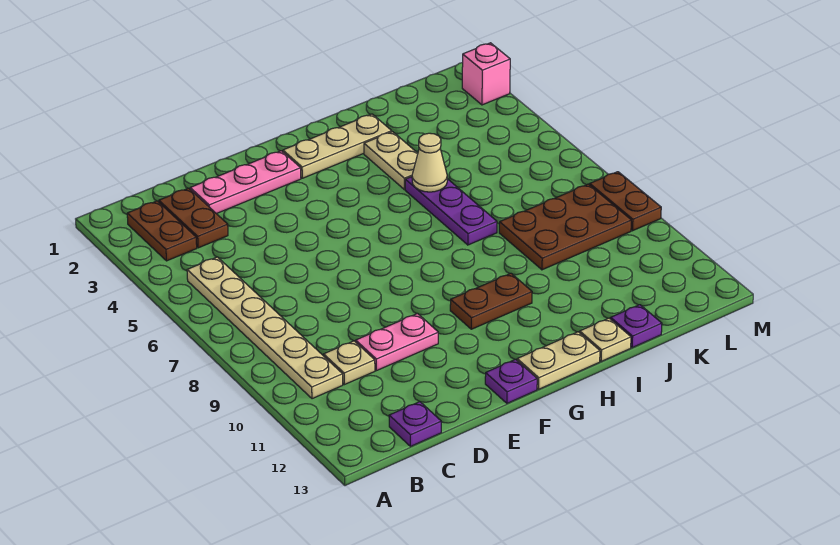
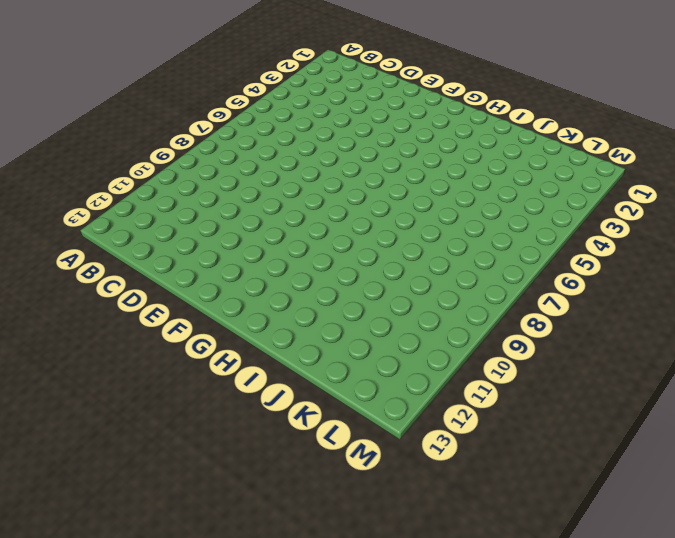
none -> brown 1x2 plate [127,201,197,261]
none -> tan 1x6 plate [187,257,343,399]
none -> brown 1x2 plate [159,188,228,248]

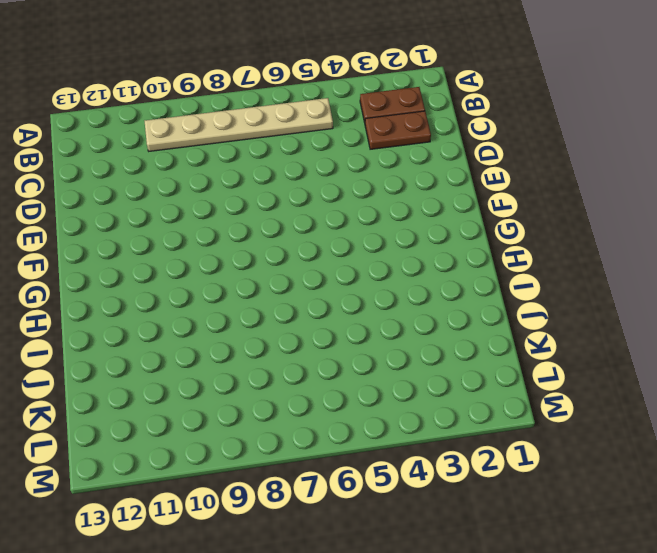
none -> tan 1x1 plate [324,341,375,385]
none -> purple 1x1 plate [389,402,441,447]
none -> pink 1x3 plate [190,151,301,214]

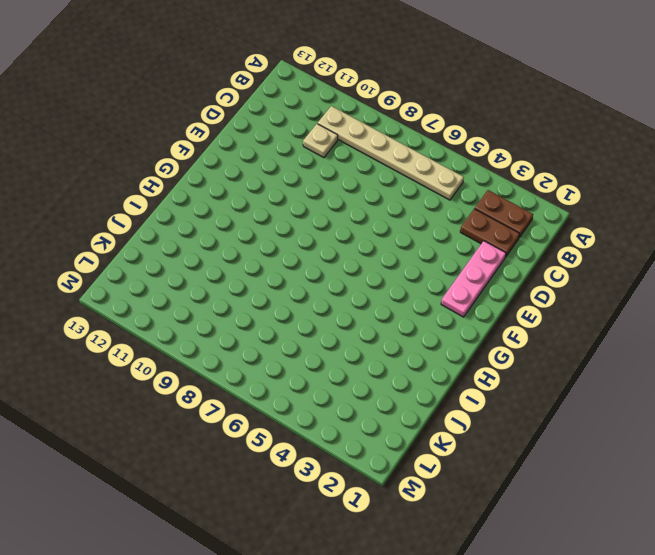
none -> purple 1x1 plate [389,402,441,447]
none -> pink 1x2 plate [356,314,438,371]
none -> purple 1x1 plate [485,359,537,403]

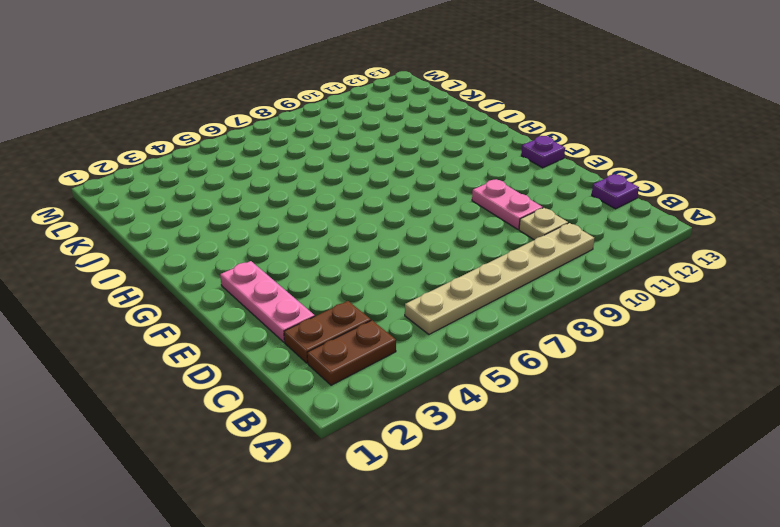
none -> tan 1x3 plate [283,114,392,178]
none -> brown 1x2 plate [450,273,532,329]
none -> tan 1x2 plate [517,332,600,389]

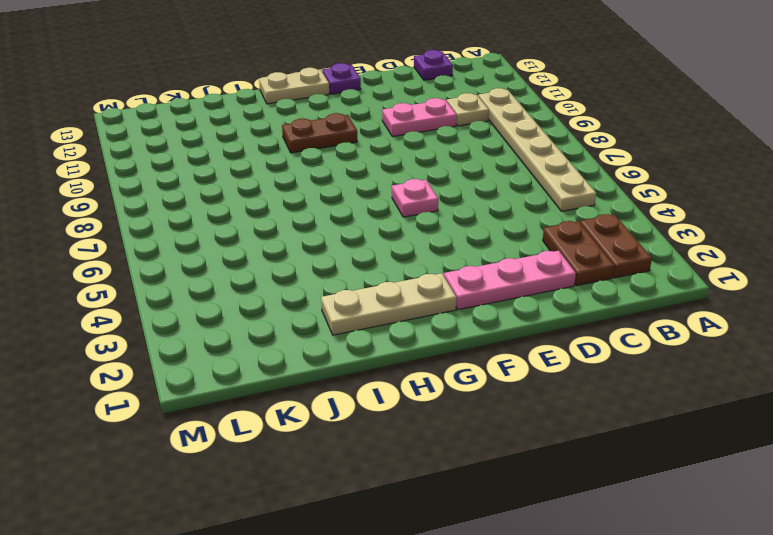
pink 1x1 plate [392,179,438,217] -> none
none -> tan 1x2 plate [364,132,418,190]
none -> purple 1x3 plate [405,177,497,245]
none -> tan 1x1 plate [579,318,631,361]

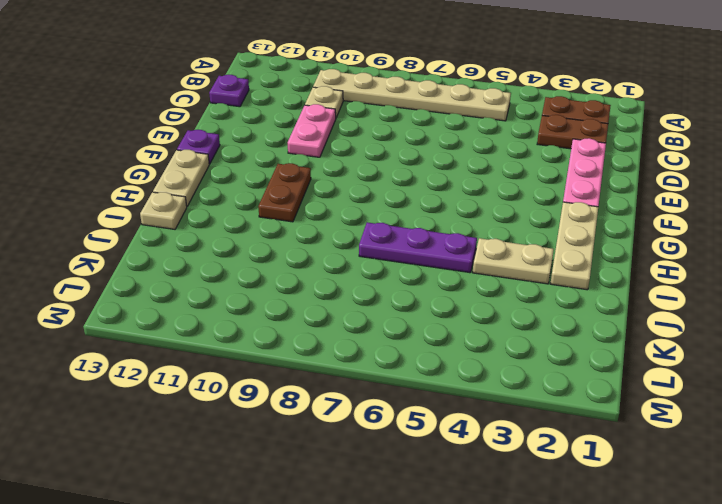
none -> brown 2x3 plate [499,184,631,270]
none -> purple 1x1 plate [611,305,662,348]
none -> pink 1x1 brick [462,43,510,105]

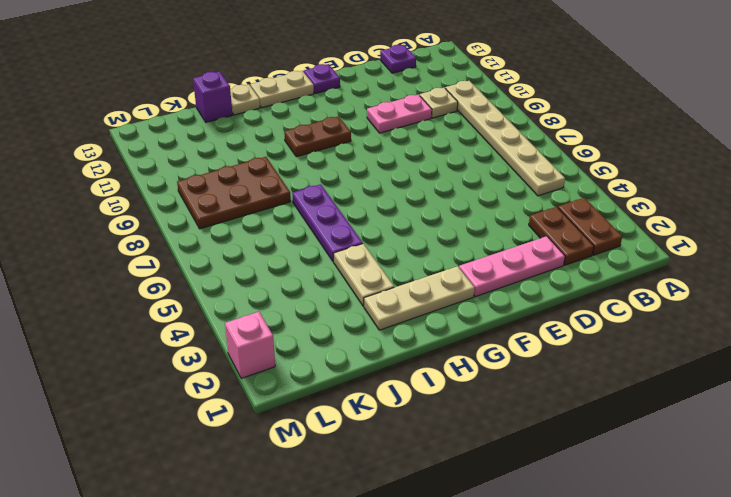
purple 1x1 brick [193,72,232,122] -> purple 1x1 plate [611,305,662,348]
none -> brown 1x2 plate [590,172,661,231]
none -> tan 1x1 cone [412,133,447,192]

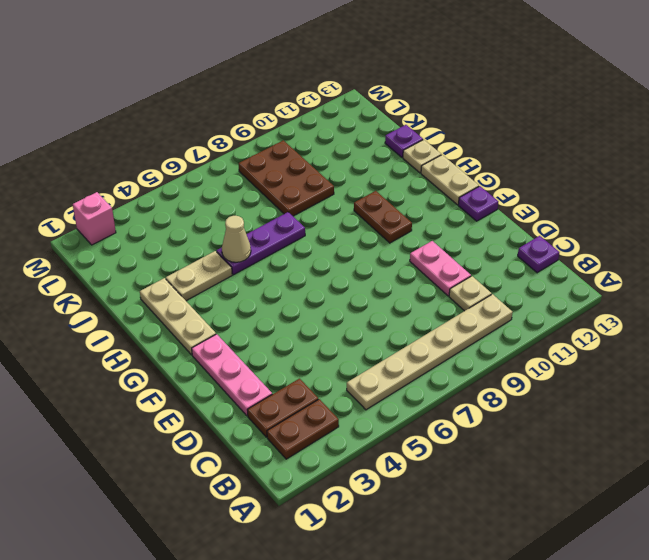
none -> brown 1x2 plate [590,172,661,231]

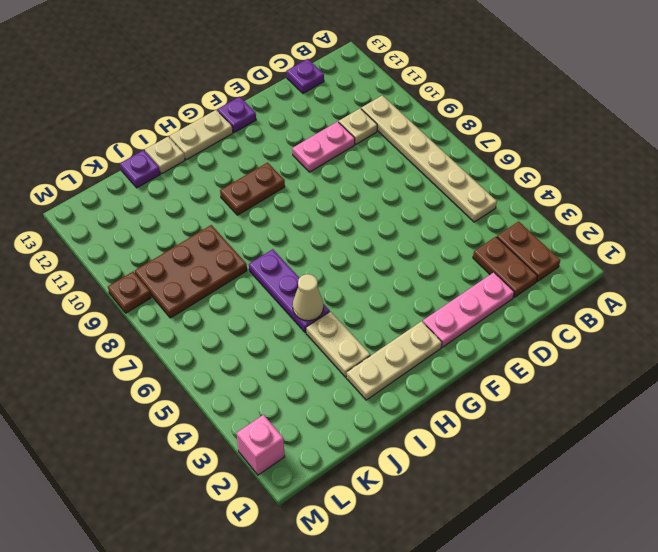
brown 1x1 plate [108,272,151,313] -> brown 1x2 plate [590,172,661,231]

